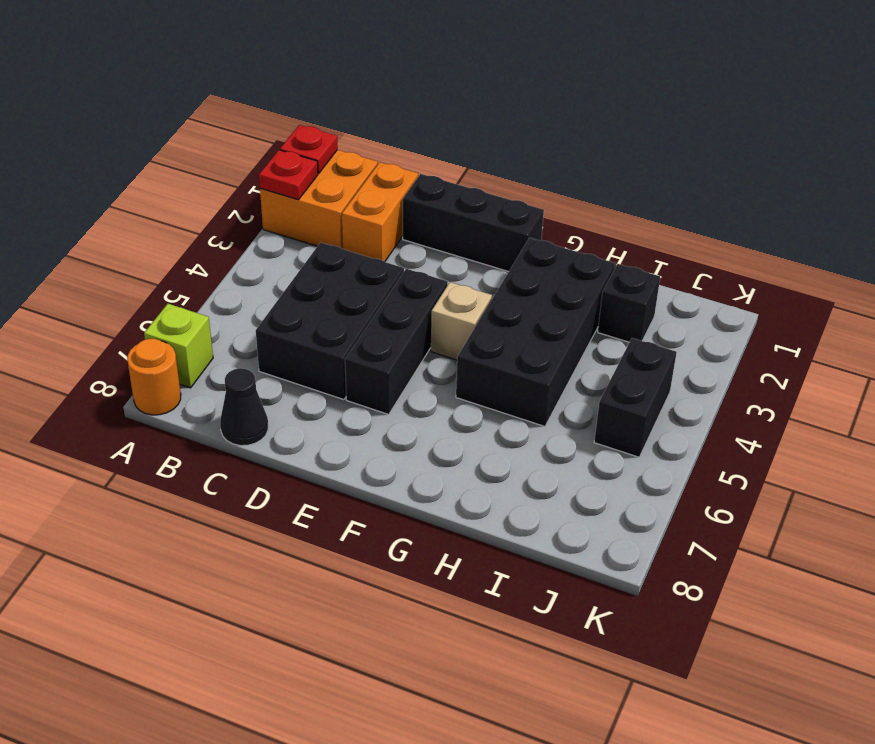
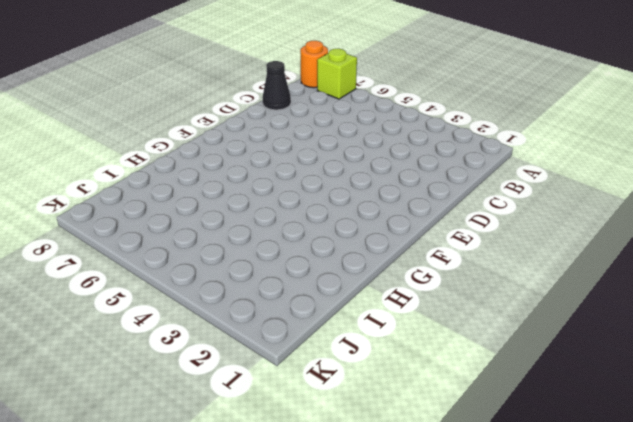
none -> orange 2x2 brick [260,150,378,249]
none -> orange 1x2 brick [342,162,418,262]
none -> black 2x3 brick [256,242,404,400]

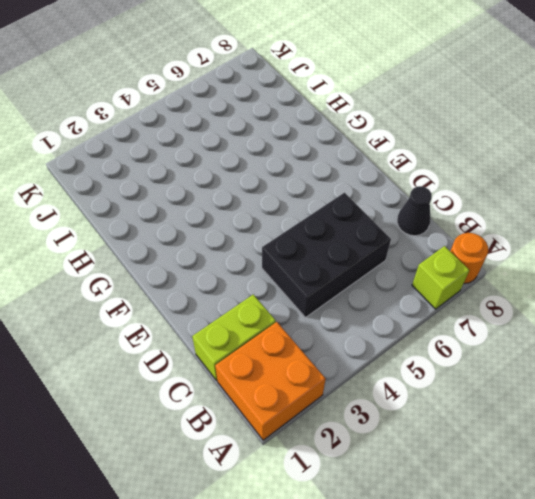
lime 1x2 brick [192,294,276,381] -> orange 1x2 brick [342,162,418,262]
none -> black 1x3 brick [403,174,544,272]
none -> black 1x3 brick [345,269,448,414]
none -> tan 1x1 brick [431,282,492,360]

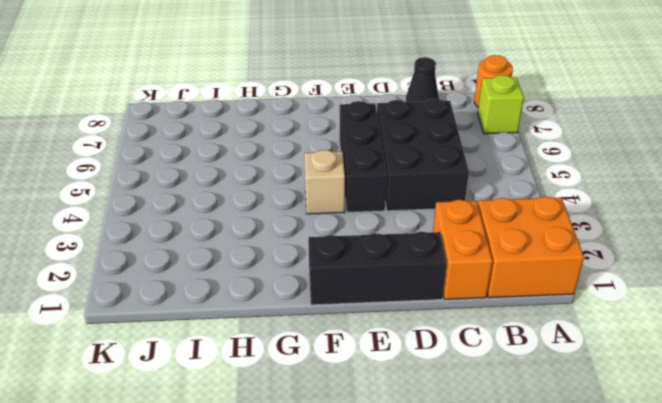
none -> black 2x4 brick [456,238,615,426]
none -> black 1x1 brick [598,264,660,342]
none -> black 1x2 brick [594,338,677,457]

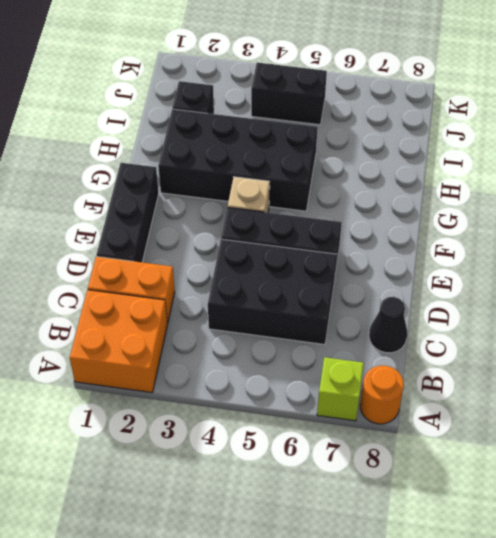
none -> red 1x1 plate [280,125,338,173]
none -> red 1x1 plate [259,150,318,200]

